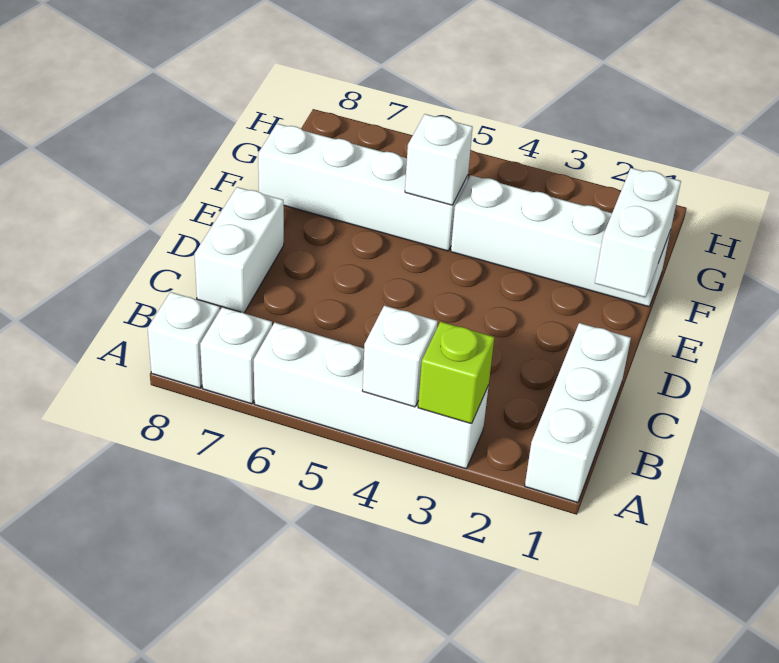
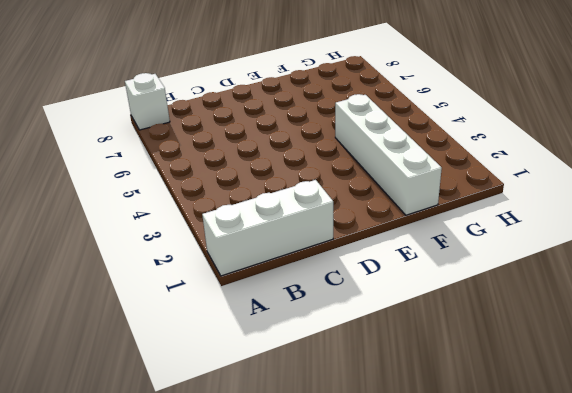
none -> white 1x4 brick [254,323,489,469]
none -> white 1x1 brick [200,307,272,404]

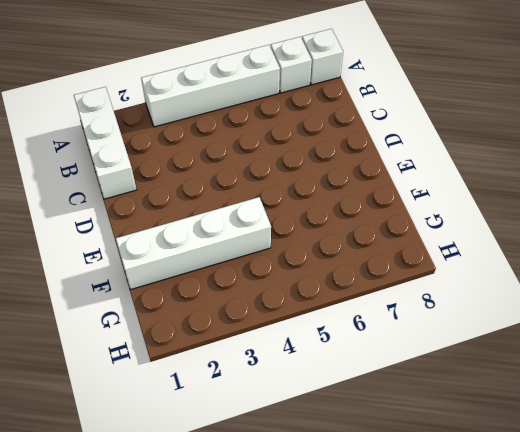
none -> white 1x2 brick [194,187,284,313]
none -> white 1x4 brick [258,124,468,251]

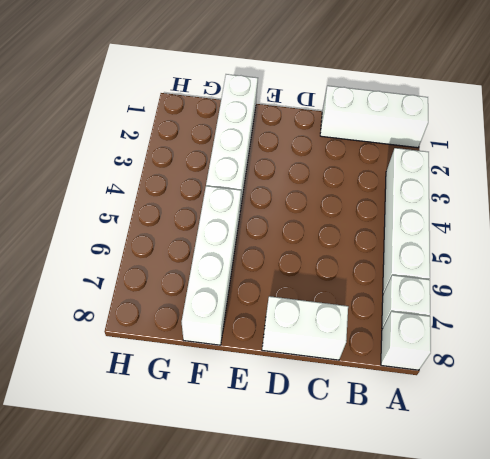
none -> lime 1x1 brick [418,322,494,424]
none -> white 1x1 brick [362,305,437,407]

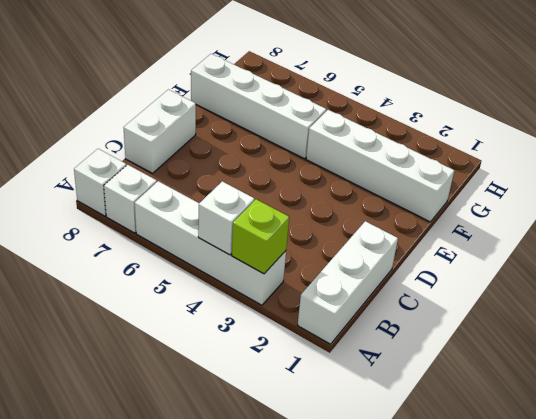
none -> white 1x2 brick [595,168,681,297]
none -> white 1x1 brick [405,114,473,205]

